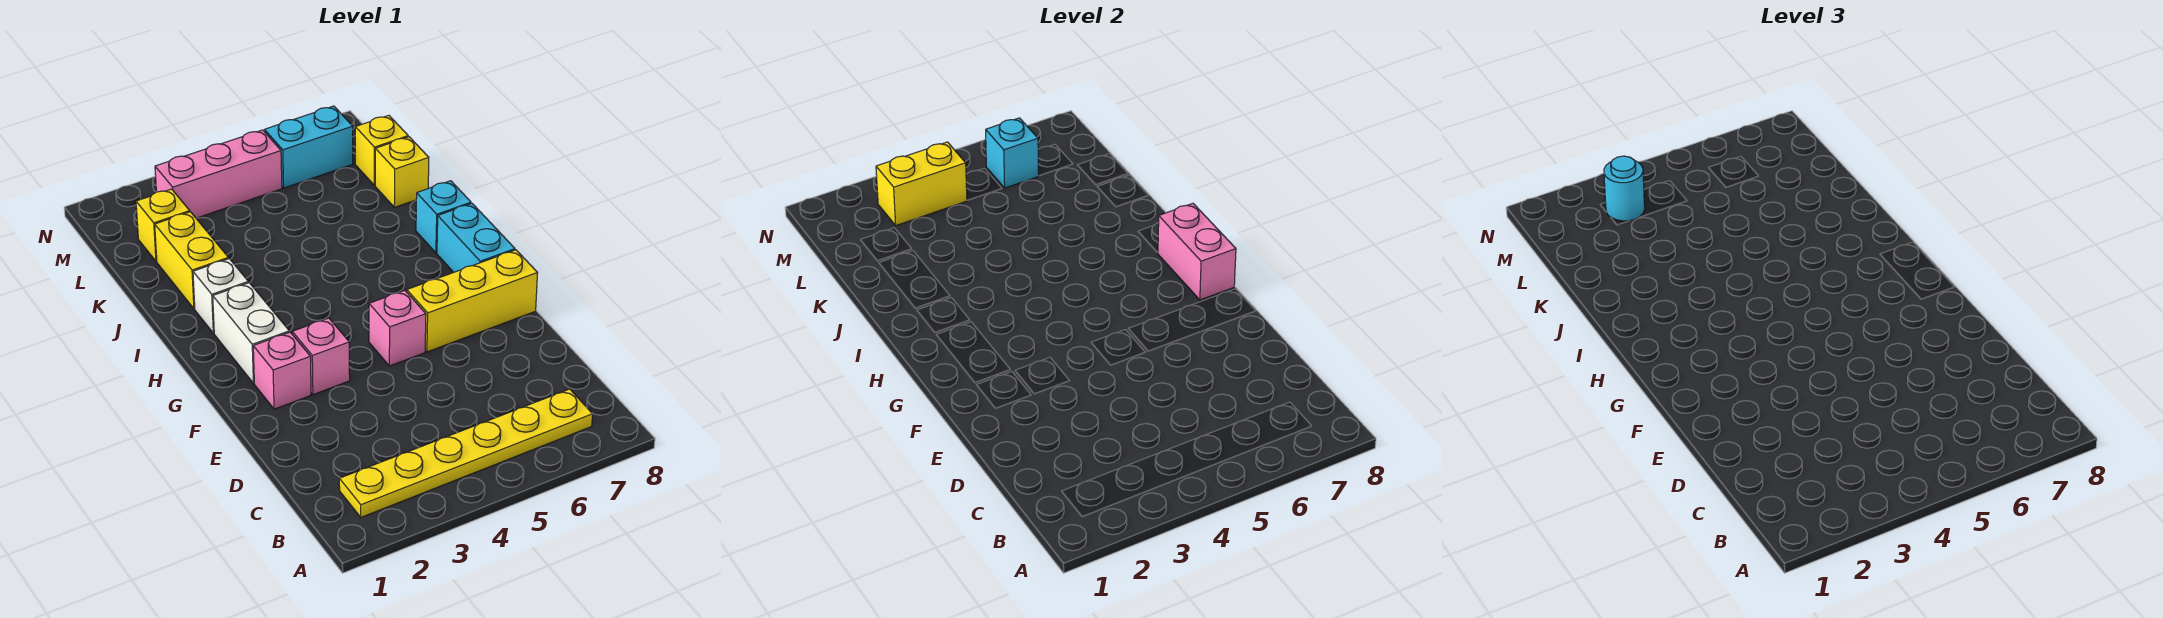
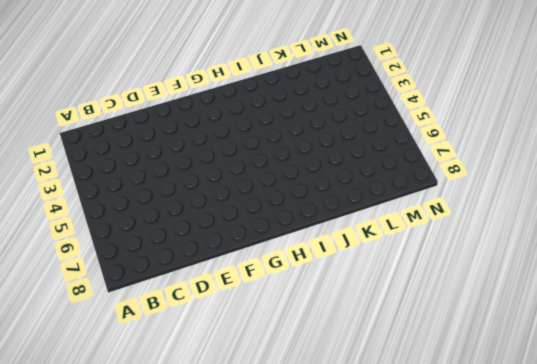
none -> yellow 1x6 plate [339,389,593,517]
none -> pink 1x1 brick [253,332,311,409]
none -> pink 1x1 brick [292,318,350,395]

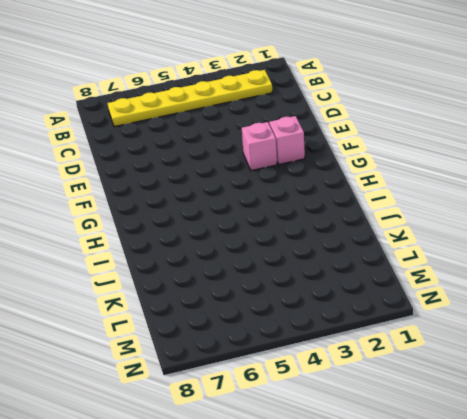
none -> pink 1x1 brick [369,290,426,366]
none -> yellow 1x3 brick [407,250,538,352]
none -> white 1x2 brick [213,283,289,383]

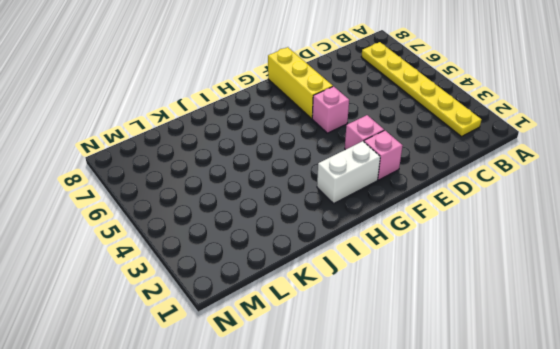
none -> cyan 1x2 brick [437,203,515,272]
none -> white 1x1 brick [193,259,248,333]
none -> cyan 1x1 brick [416,181,471,253]

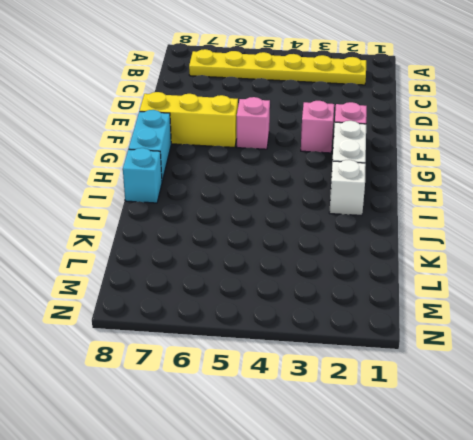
none -> yellow 1x2 brick [155,212,229,309]
none -> yellow 1x1 brick [375,137,429,207]
none -> yellow 1x1 brick [136,189,190,261]

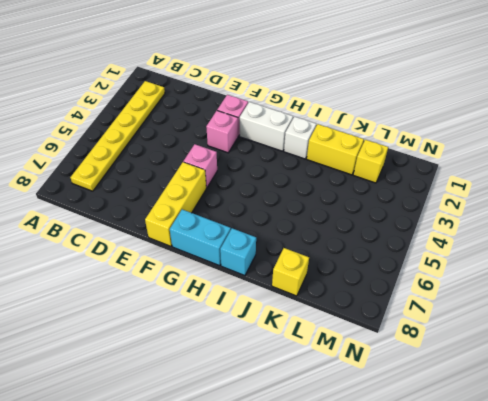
none -> yellow 1x1 brick [355,115,408,185]
none -> pink 1x3 brick [155,130,282,218]
none -> cyan 1x2 brick [265,106,353,188]

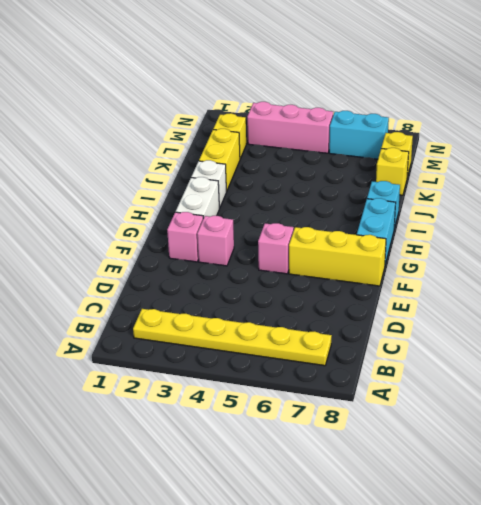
none -> pink 1x2 brick [1158,203,1236,300]
none -> yellow 1x2 brick [876,142,967,225]
none -> cyan 1x1 brick [986,118,1039,188]

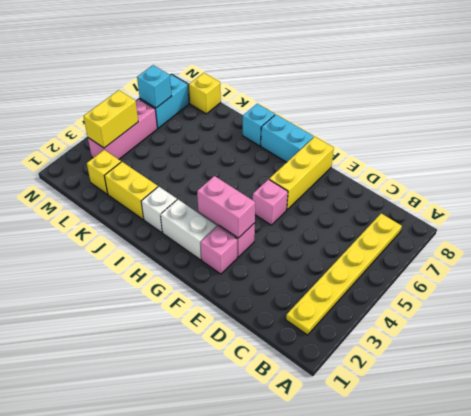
pink 1x2 brick [197,176,255,238] -> pink 1x2 brick moved to [1158,203,1236,300]
none -> yellow 1x1 brick [375,137,429,207]
none -> cyan 1x1 round brick [1604,156,1645,221]

